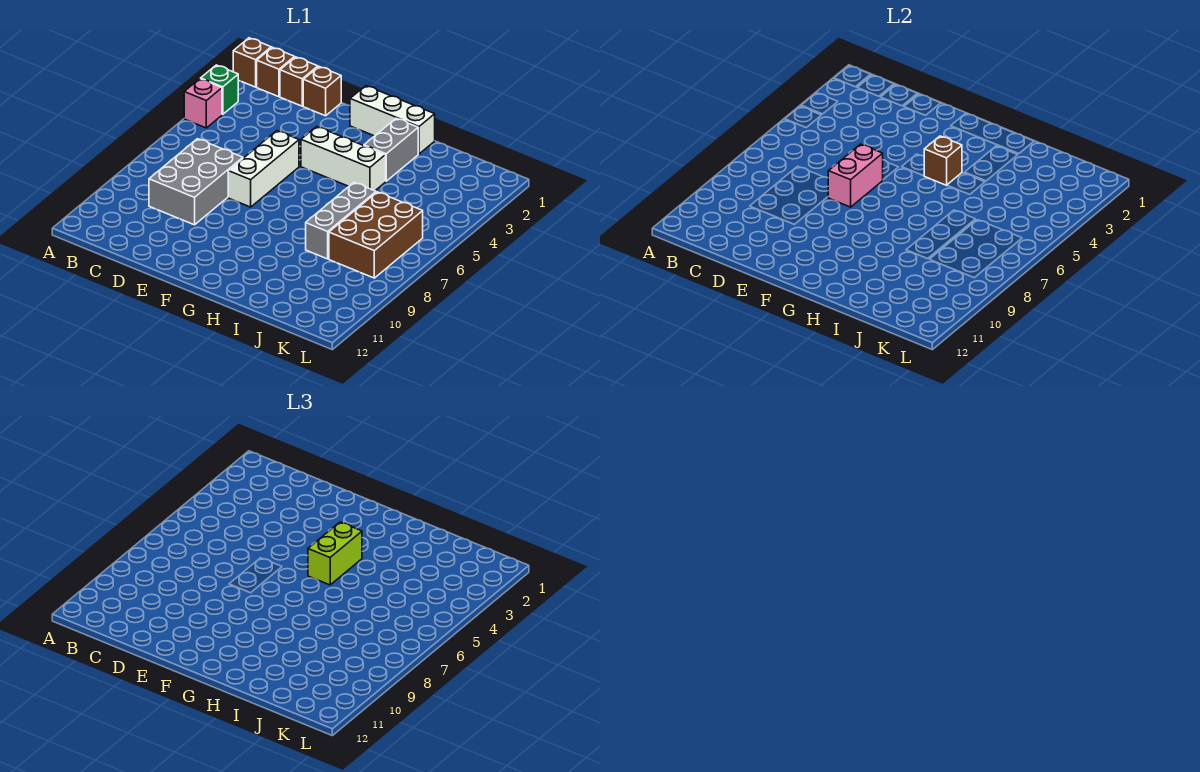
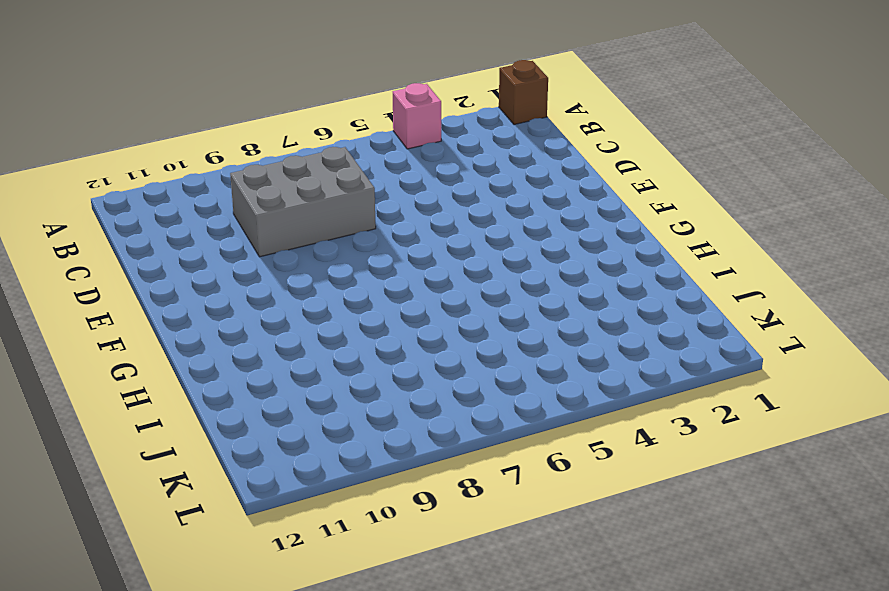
none -> green 1x1 brick [201,65,239,114]
none -> brown 1x1 brick [257,47,295,97]
none -> brown 1x1 brick [280,57,318,106]

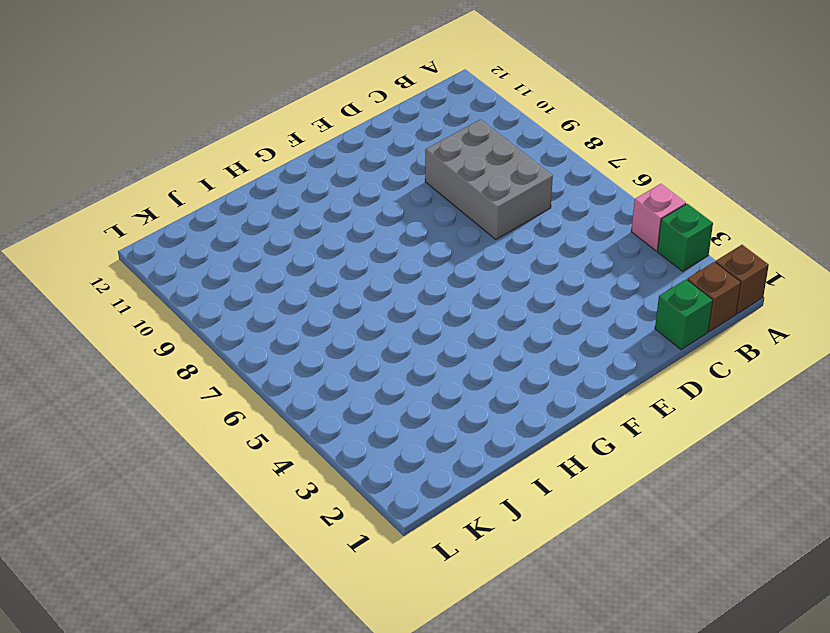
green 1x1 brick [655,279,713,350] -> brown 1x1 brick [280,57,318,106]
none -> brown 1x1 brick [303,67,341,116]
none -> white 1x3 brick [228,131,299,207]
none -> white 1x3 brick [350,86,435,154]

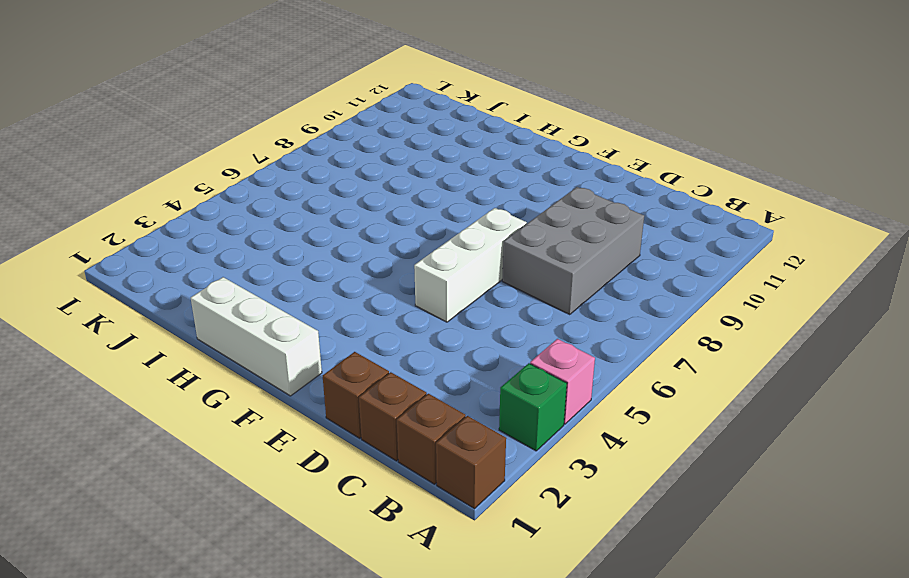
none -> white 1x3 brick [301,126,386,191]
none -> grey 1x2 brick [364,118,418,181]
none -> grey 1x3 brick [306,183,376,259]

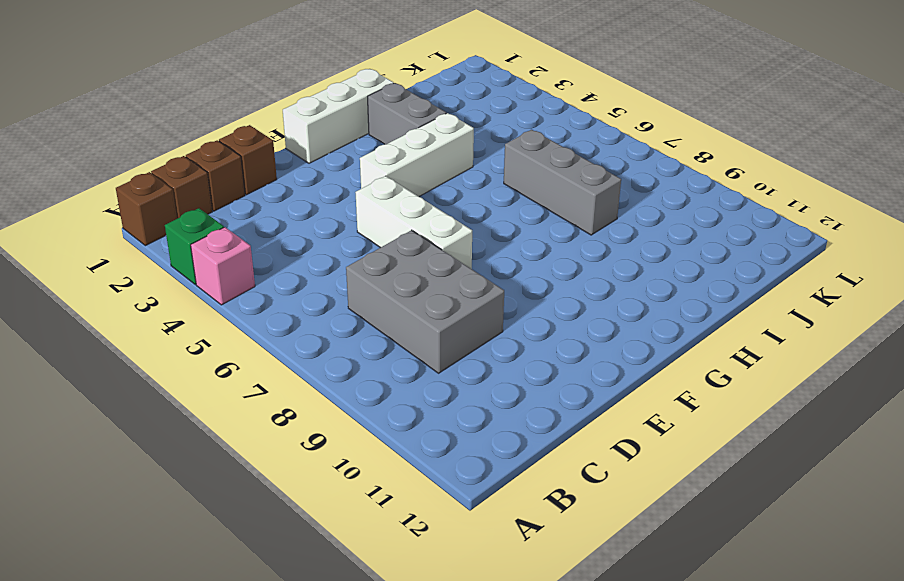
none -> brown 2x3 brick [329,192,423,278]
none -> pink 1x2 brick [828,144,883,207]
none -> brown 1x1 brick [924,136,962,185]

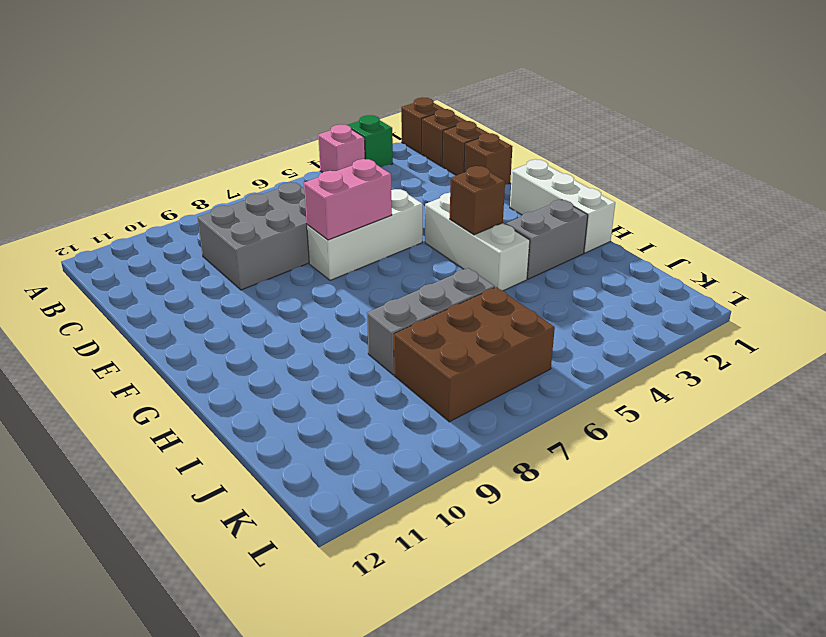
none -> lime 1x2 brick [308,522,362,585]

